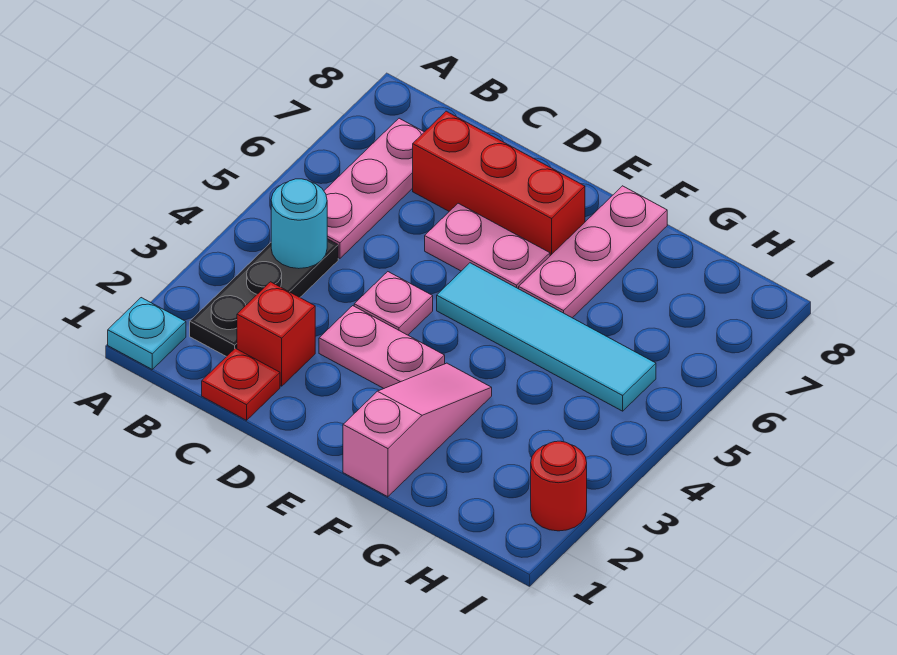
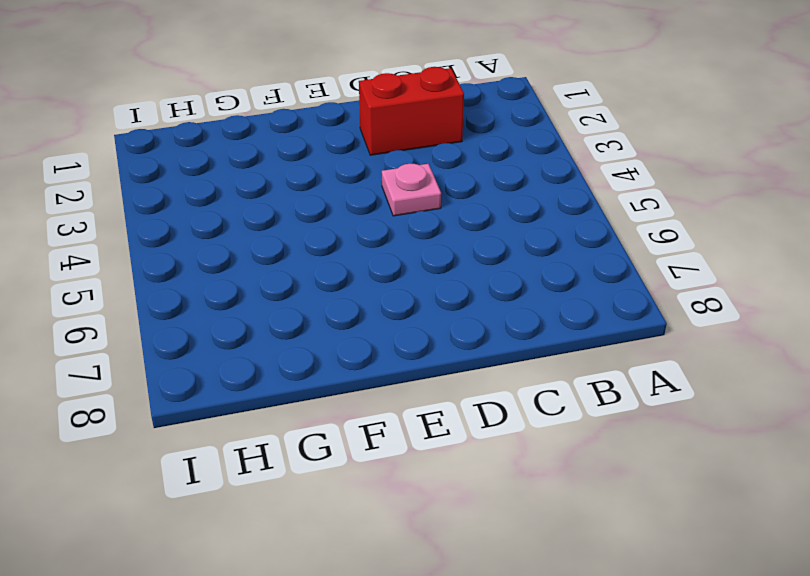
red 1x2 brick [359,67,464,155] -> red 1x1 brick [237,282,315,386]
none -> cyan 1x1 plate [108,298,186,369]
none -> black 1x3 plate [190,239,338,357]
none -> pink 1x3 plate [324,118,424,258]

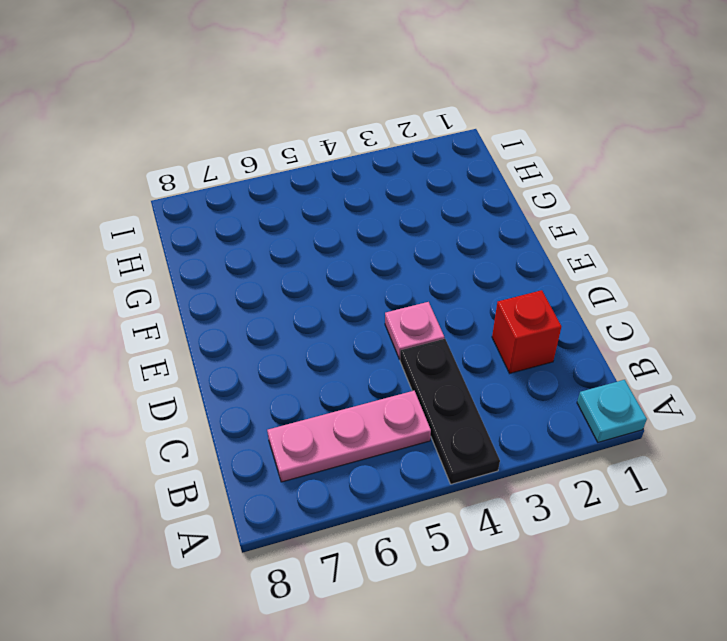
black 1x3 plate [400,339,500,484] -> black 1x3 plate turned to [190,239,338,357]
none -> red 1x1 plate [202,348,280,420]
none -> red 1x3 brick [413,111,585,256]
none -> pink 1x2 plate [319,306,445,389]

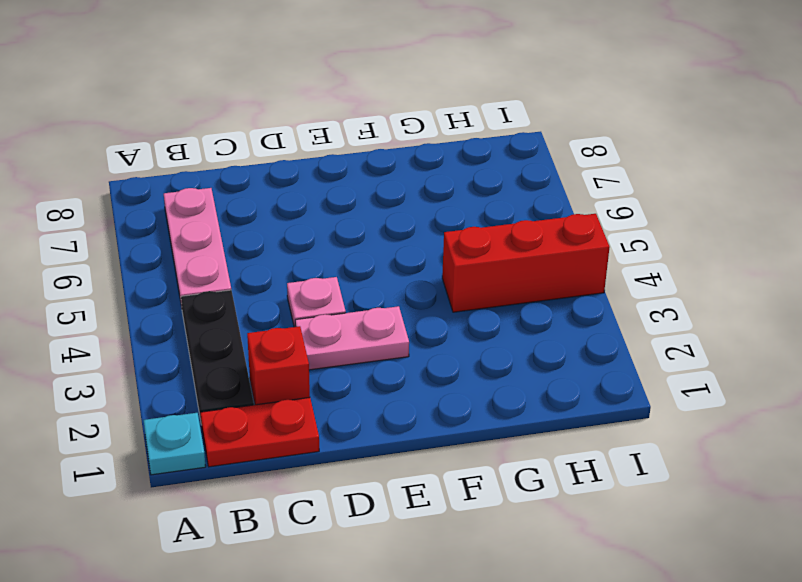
red 1x2 plate [200,398,319,467] -> red 1x1 plate [202,348,280,420]
red 1x3 brick [442,214,610,312] -> red 1x3 brick moved to [413,111,585,256]
none -> pink 1x2 plate [425,203,550,289]
none -> cyan 1x4 tile [437,263,656,411]
none -> pink 1x3 slope [343,363,492,497]

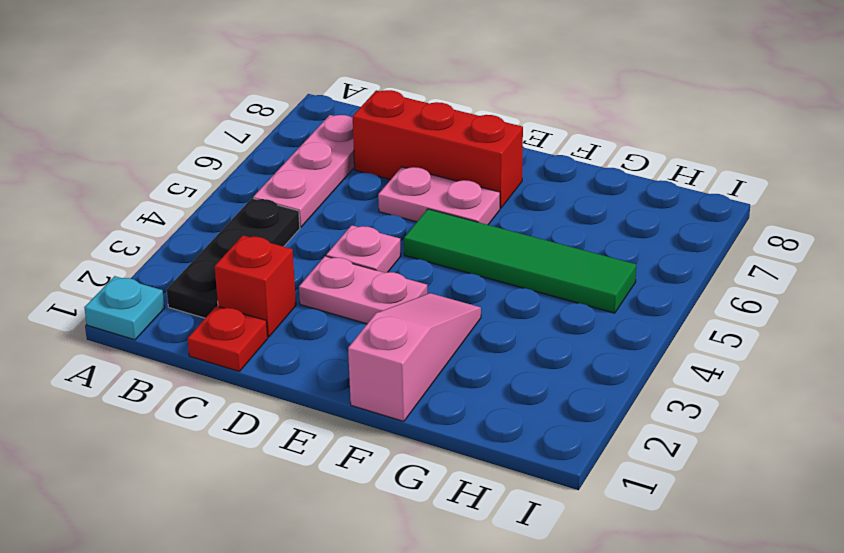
green 1x4 tile [404,209,636,313] -> cyan 1x4 tile [437,263,656,411]
none -> pink 1x3 plate [519,186,667,318]
none -> red 1x1 round brick [531,441,587,531]
none -> cyan 1x1 round brick [271,179,327,269]

